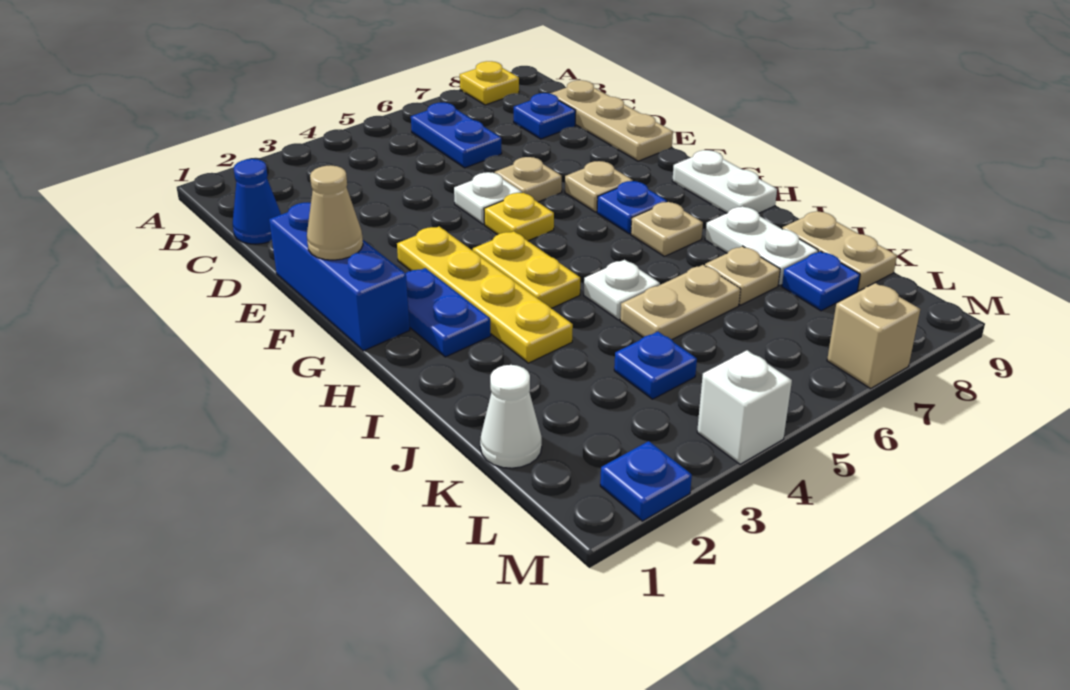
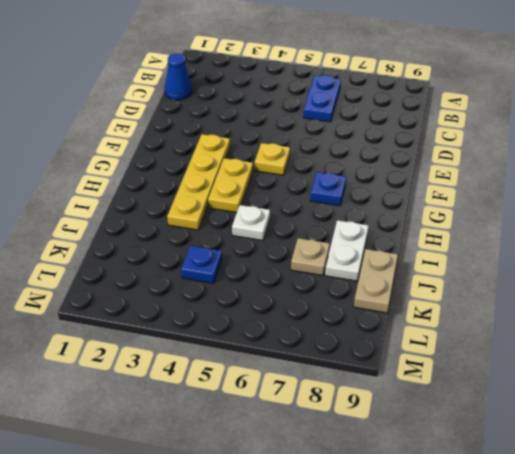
none -> yellow 1x1 plate [460,61,519,105]
none -> blue 1x1 plate [514,93,576,139]
none -> tan 1x3 plate [550,80,673,161]

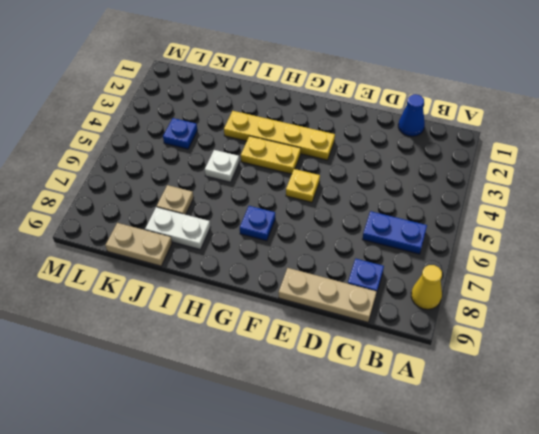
yellow 1x1 cone [411,265,442,309] -> yellow 1x1 plate [460,61,519,105]
none -> blue 1x3 brick [269,202,410,351]
none -> white 1x1 plate [454,172,522,224]
none -> tan 1x1 plate [495,157,562,202]

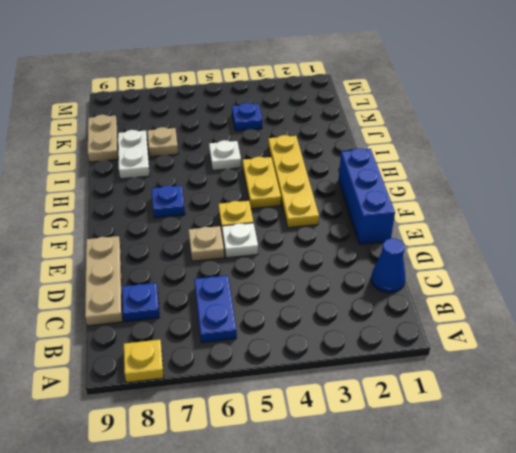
none -> tan 1x1 plate [565,161,633,212]
none -> blue 1x2 plate [406,268,491,357]
none -> white 1x2 plate [672,150,777,213]

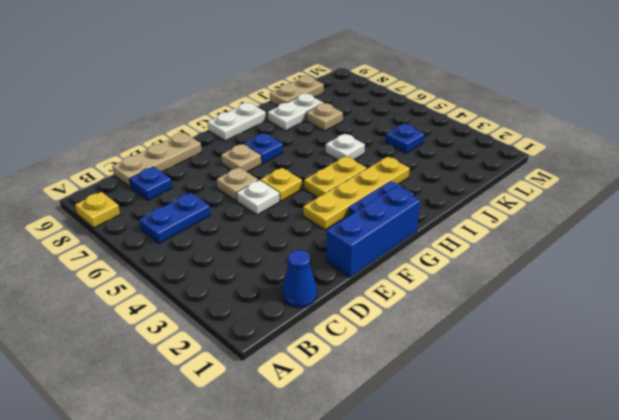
none -> tan 1x1 plate [631,202,703,256]
none -> tan 1x2 plate [620,265,740,340]
none -> white 1x1 cone [480,365,542,468]

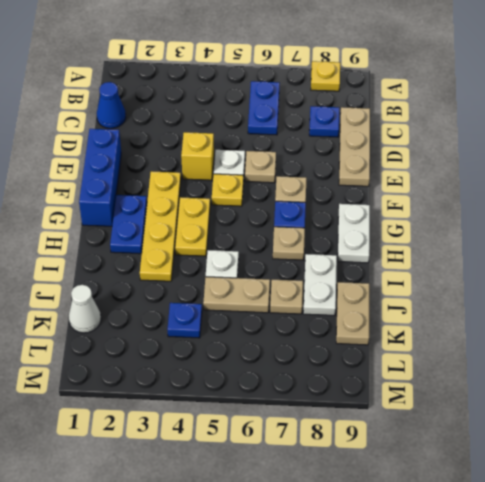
yellow 1x1 brick [181,132,214,180] -> none
none -> blue 1x1 plate [782,251,860,311]
none -> blue 1x1 plate [600,441,692,521]
none -> white 1x1 brick [697,350,792,464]

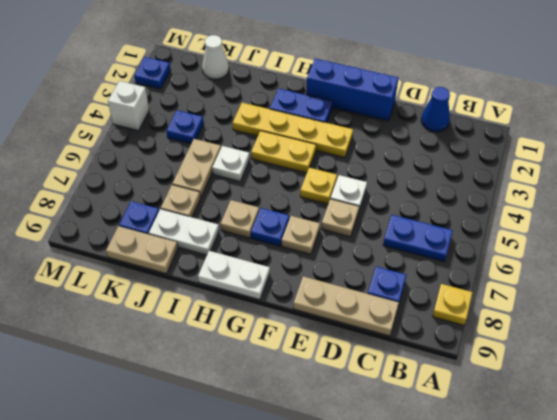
none -> tan 1x1 brick [827,283,920,389]
none -> tan 1x1 cone [307,165,363,260]

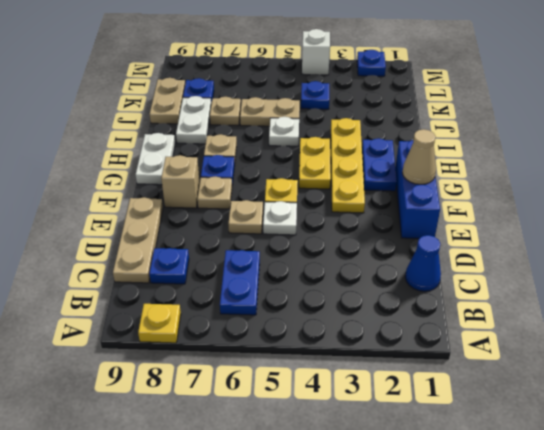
tan 1x1 brick [161,155,200,208] -> tan 1x1 brick moved to [827,283,920,389]
none -> white 1x1 cone [480,365,542,468]

